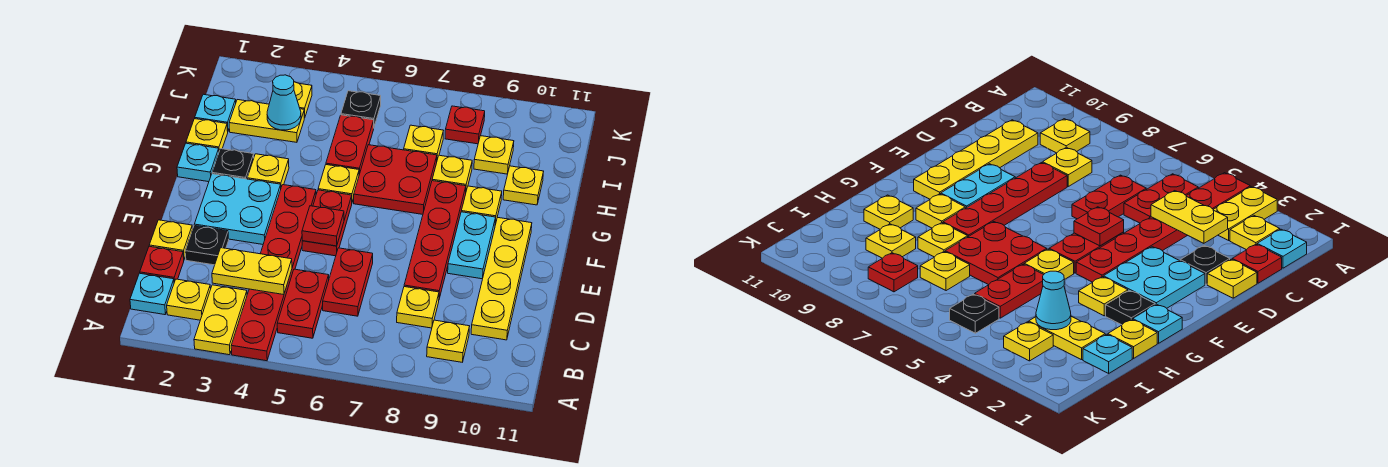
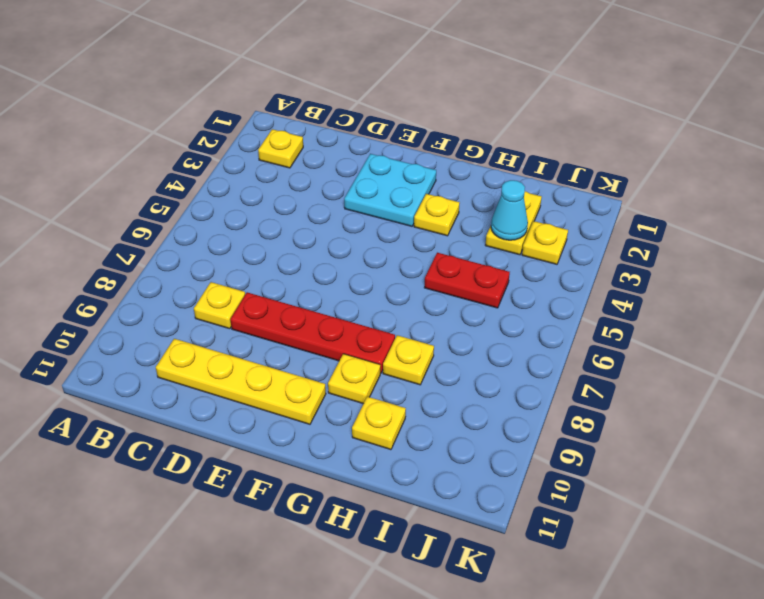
none -> yellow 1x2 plate [194,285,247,355]
none -> red 1x6 plate [231,185,316,361]
none -> cyan 1x1 plate [130,273,174,315]
none -> red 1x2 plate [277,269,329,338]

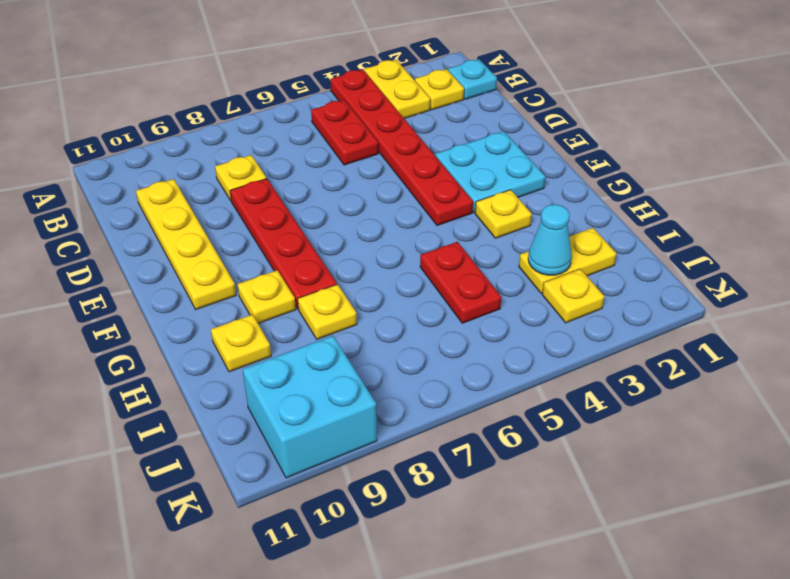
cyan 2x2 brick [243,336,377,478] -> none
none -> yellow 1x1 plate [427,320,470,362]
none -> red 1x1 plate [140,246,184,282]
none -> red 1x2 plate [323,248,373,316]
none -> yellow 1x1 plate [149,220,193,259]

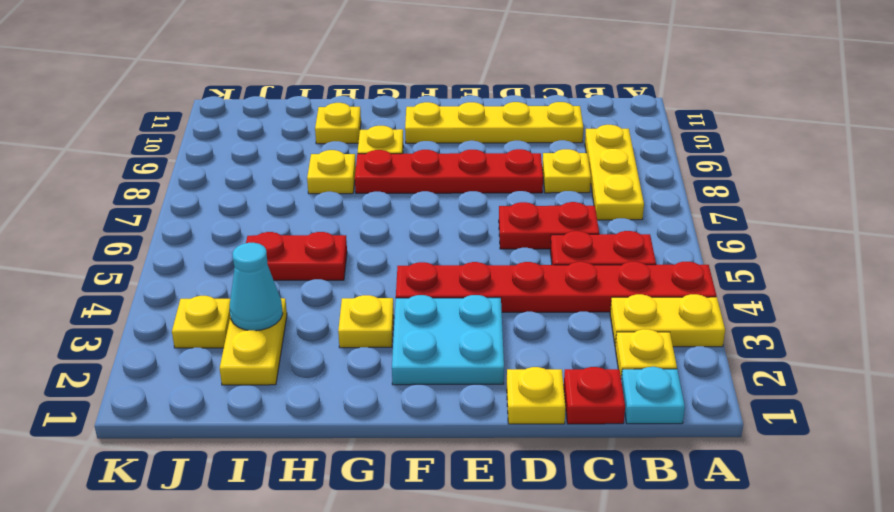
yellow 1x3 plate [585,125,644,220] -> yellow 1x1 plate [427,320,470,362]
none -> black 1x1 plate [185,226,229,265]
none -> red 1x2 plate [302,190,352,256]
none -> cyan 1x2 plate [448,212,496,279]
none -> cyan 1x1 plate [177,143,219,182]

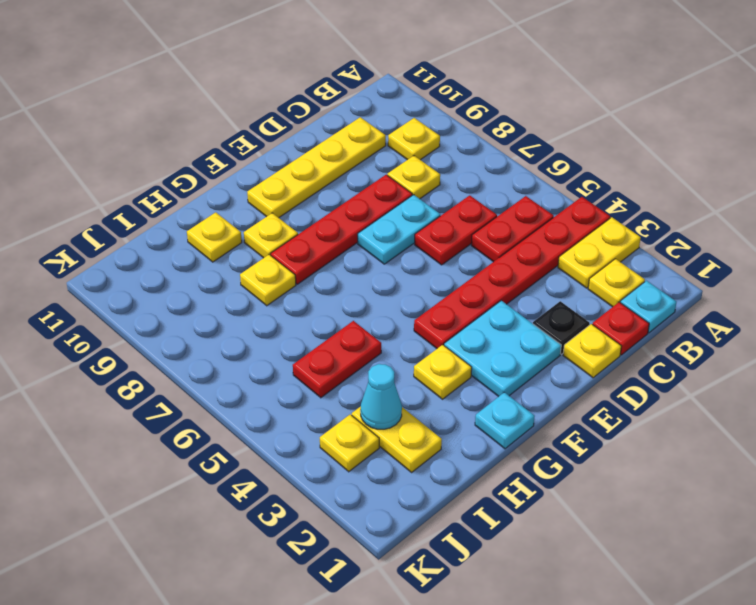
cyan 1x2 plate [358,195,440,264] -> cyan 1x2 plate moved to [448,212,496,279]
none -> red 1x2 plate [302,190,352,256]
none -> black 1x1 plate [212,149,254,179]
none -> yellow 1x1 plate [318,165,359,202]
none -> red 2x2 plate [354,145,437,214]

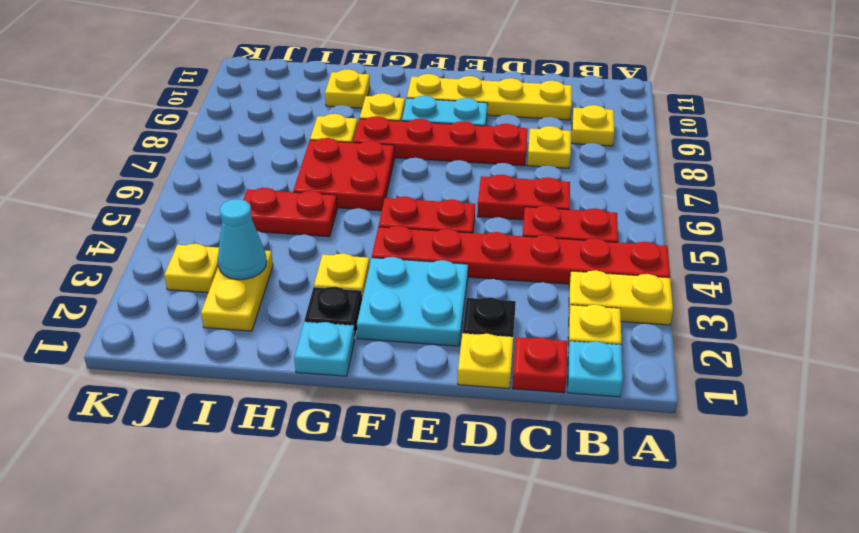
none -> yellow 1x1 plate [318,165,359,202]
none -> yellow 1x1 plate [186,119,228,151]
none -> cyan 1x1 plate [195,94,236,131]
none -> yellow 1x1 plate [404,125,443,160]

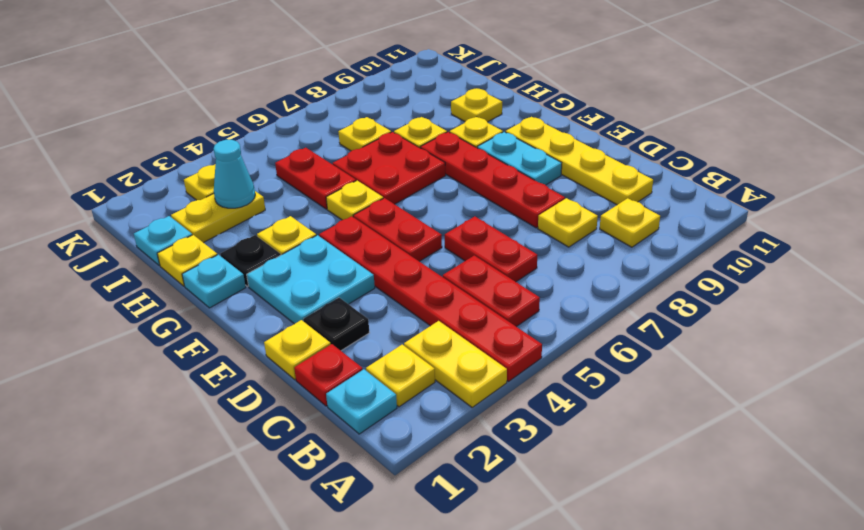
none -> yellow 1x1 plate [474,136,514,174]
none -> black 1x1 plate [341,91,381,126]
none -> red 1x1 plate [445,106,485,144]
none -> yellow 1x2 plate [212,248,292,295]

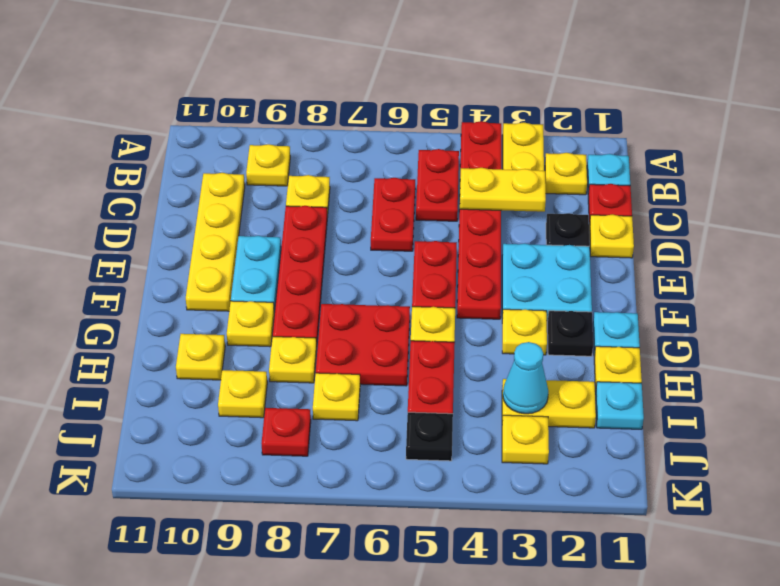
none -> red 1x1 plate [302,206,344,246]

